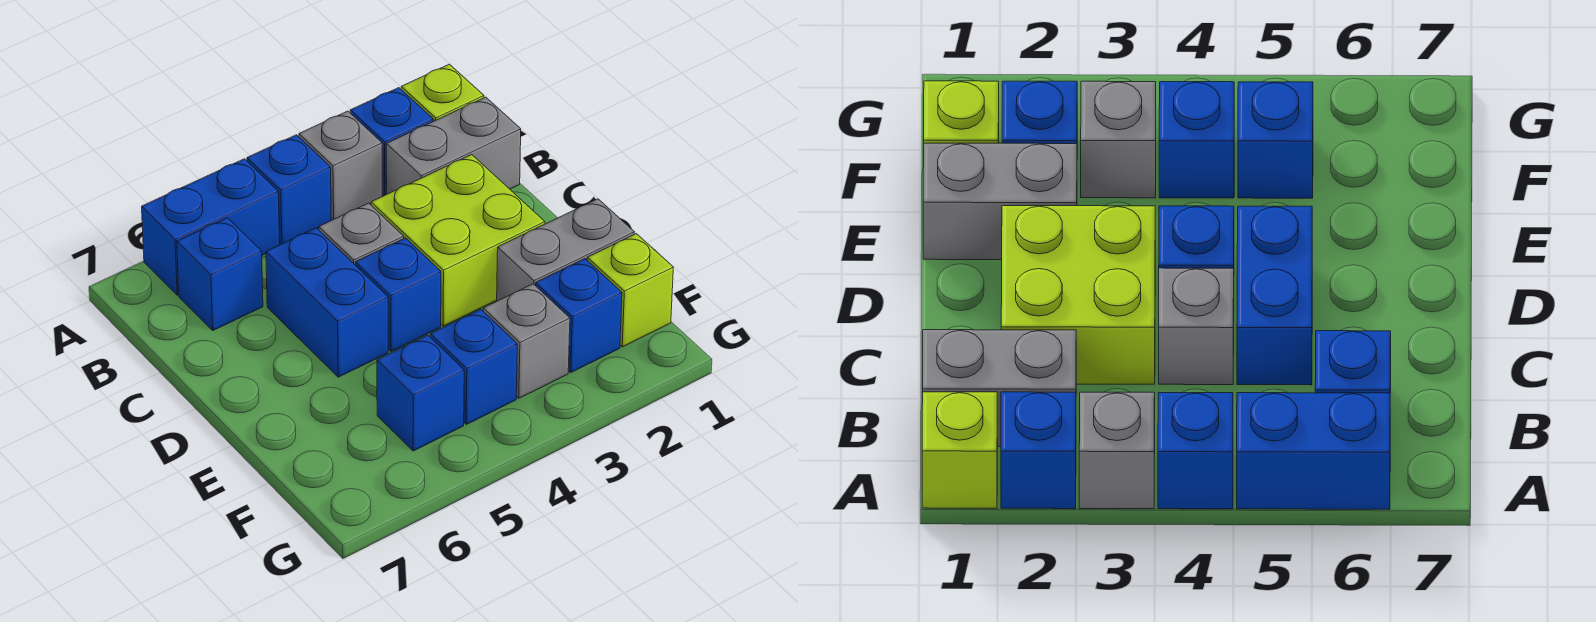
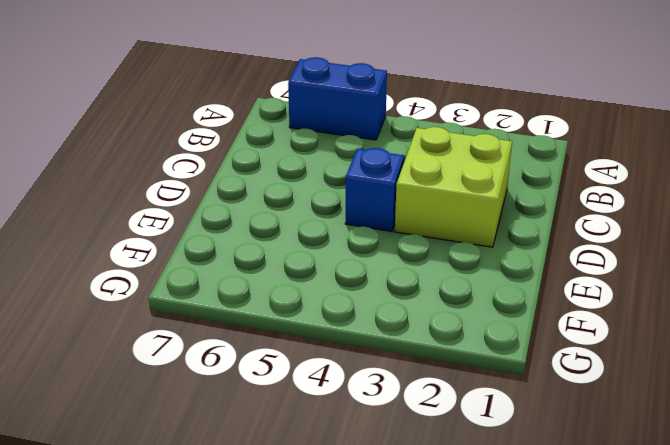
none -> lime 1x1 brick [401,64,484,121]
none -> blue 1x1 brick [350,88,433,196]
none -> grey 1x1 brick [299,111,382,220]

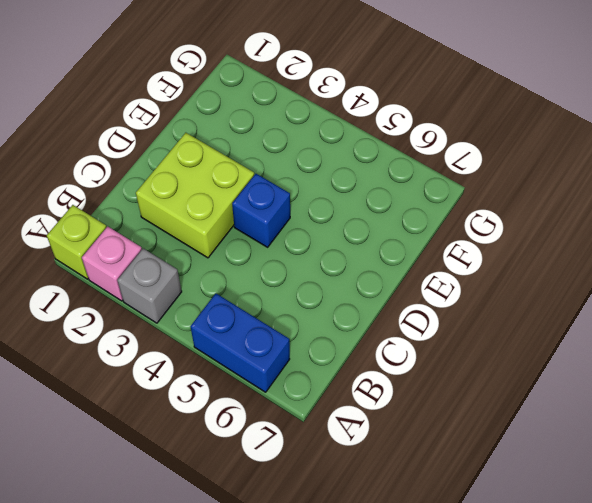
pink 1x1 brick [82,226,142,301] -> blue 1x1 brick [350,88,433,196]
none -> blue 1x1 brick [247,135,331,244]
none -> grey 1x2 brick [386,97,521,194]
none -> blue 1x1 brick [177,218,263,330]

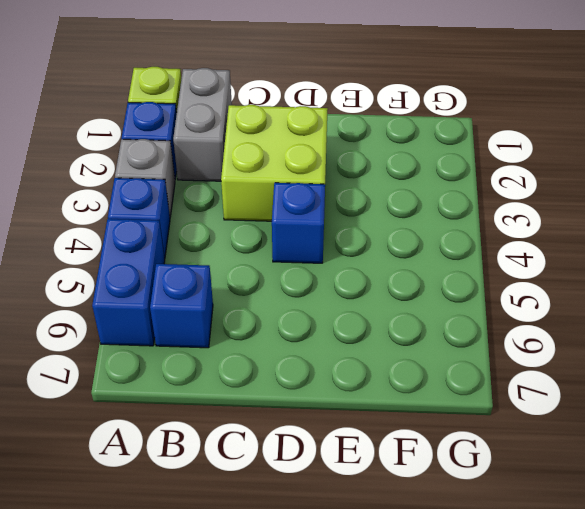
none -> grey 1x1 brick [319,203,404,265]
none -> blue 1x2 brick [266,228,388,377]
none -> grey 1x2 brick [497,199,634,301]

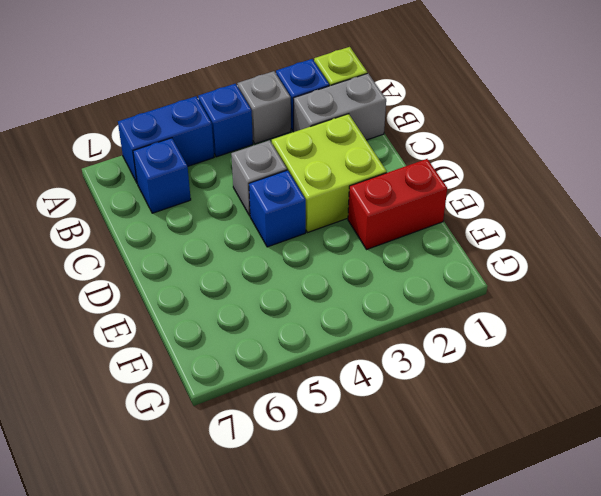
red 1x2 brick [348,159,447,250] -> grey 1x2 brick [497,199,634,301]
none -> blue 1x2 brick [266,228,388,377]
none -> lime 1x1 brick [587,234,673,347]
none -> blue 1x1 brick [536,259,622,372]

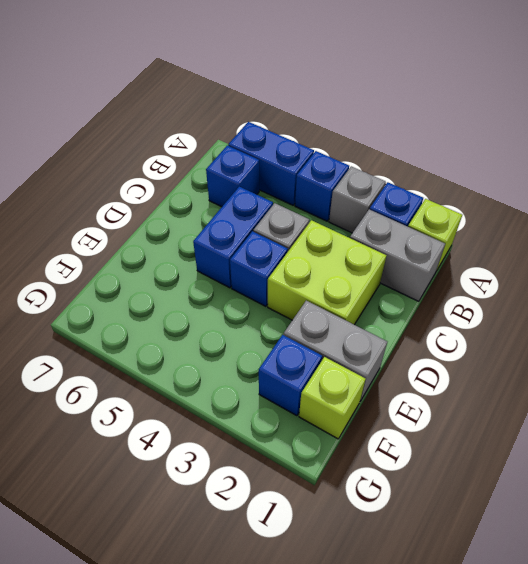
none -> grey 1x1 brick [483,284,570,398]
none -> blue 1x1 brick [430,309,517,424]
none -> blue 1x1 brick [377,335,464,451]

